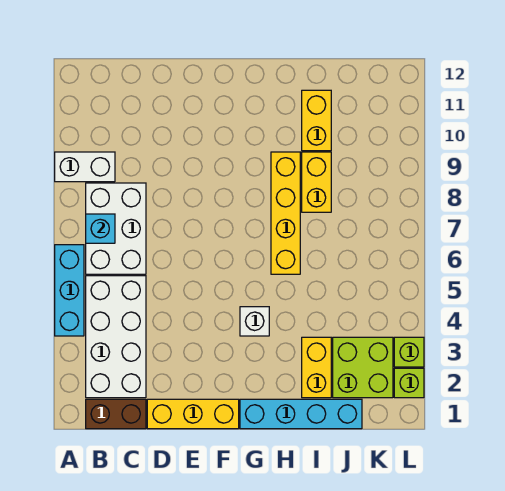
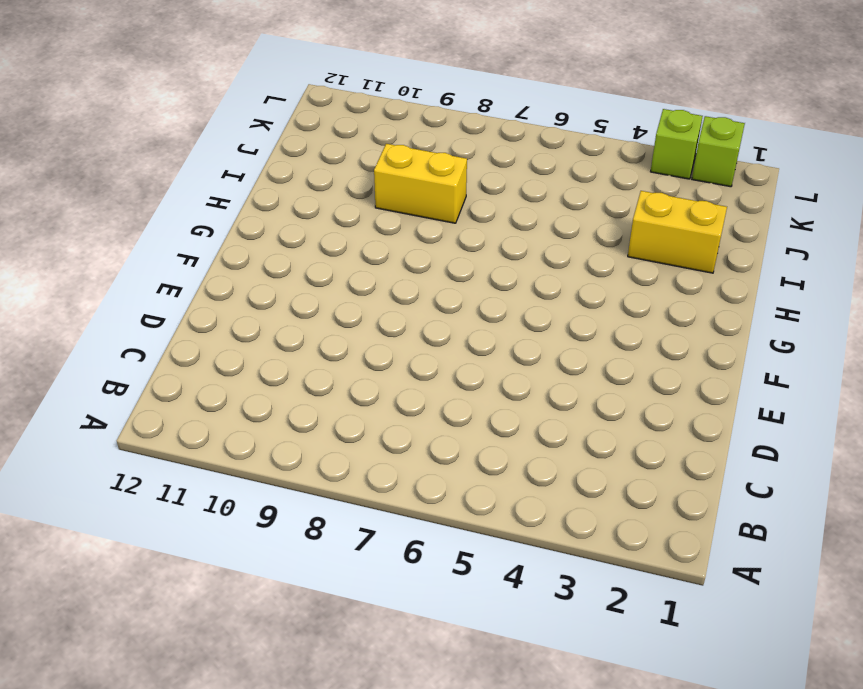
none -> cyan 1x3 brick [55,245,84,336]
none -> white 1x2 brick [55,152,115,182]
none -> brown 1x2 brick [86,399,146,429]

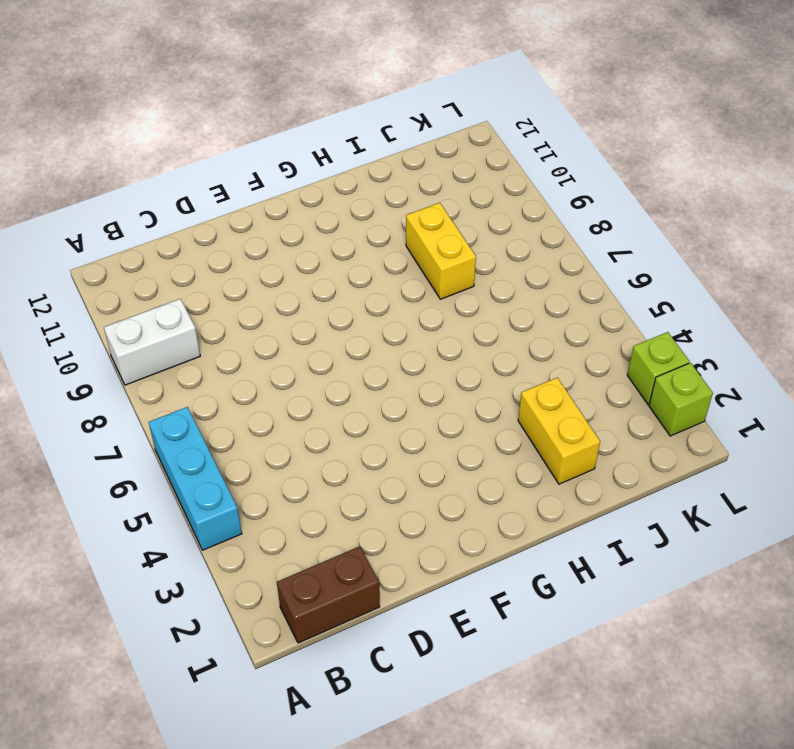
none -> white 2x4 brick [86,276,146,398]
none -> white 2x3 brick [86,183,146,274]
none -> yellow 1x3 brick [147,399,239,429]

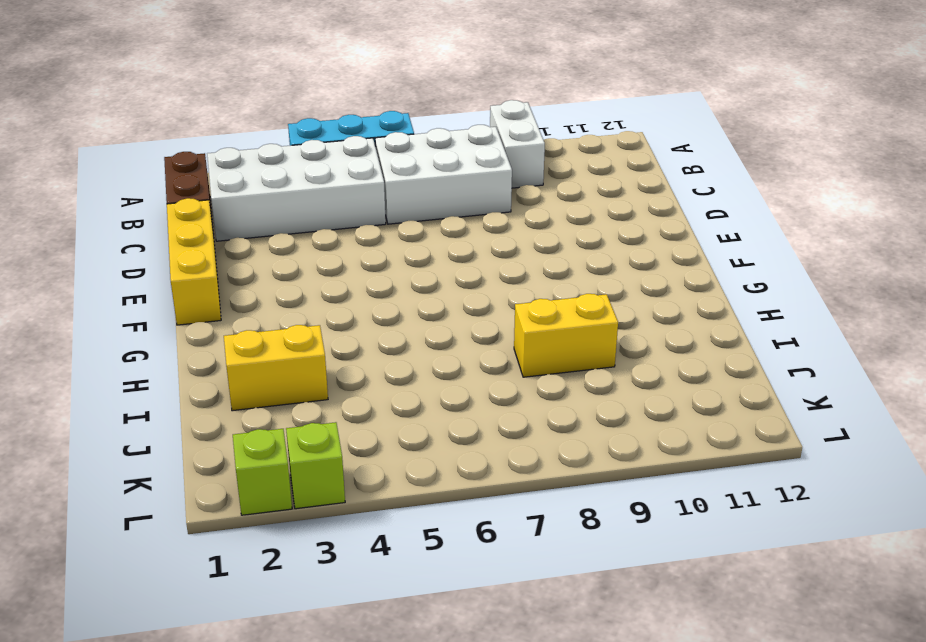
none -> cyan 1x4 brick [240,399,362,429]
none -> white 1x1 brick [240,307,269,336]
none -> yellow 1x4 brick [271,152,300,274]

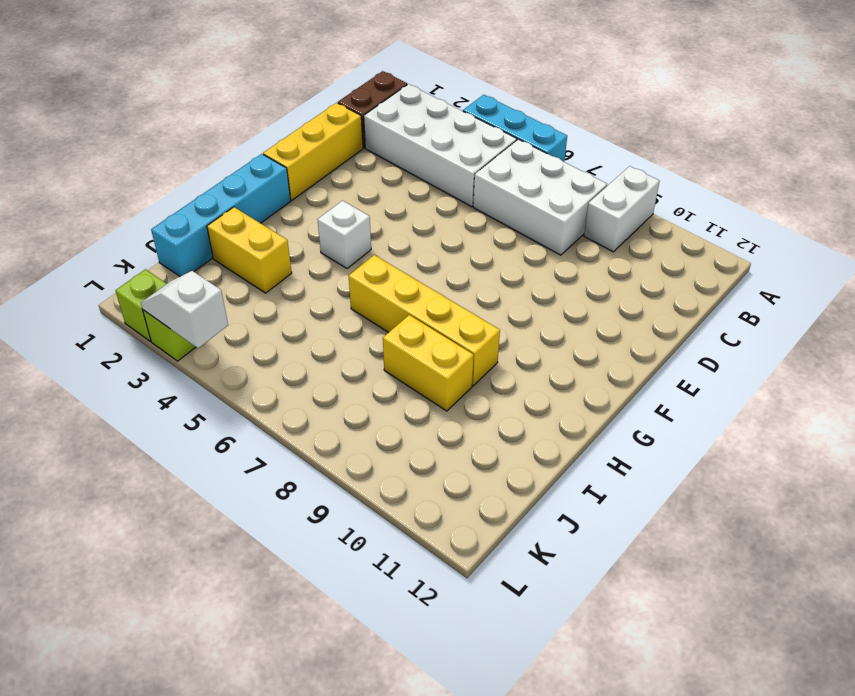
white 1x2 slope [141,271,228,348] -> none
none -> yellow 1x2 brick [302,90,331,151]
none -> lime 2x2 brick [333,337,393,398]
none -> cyan 1x1 brick [86,214,115,243]

